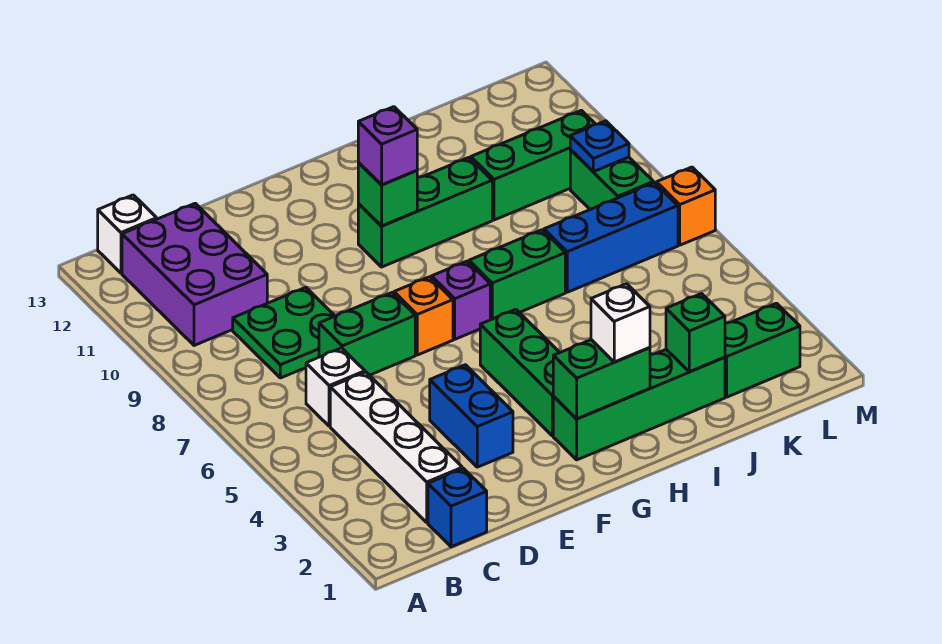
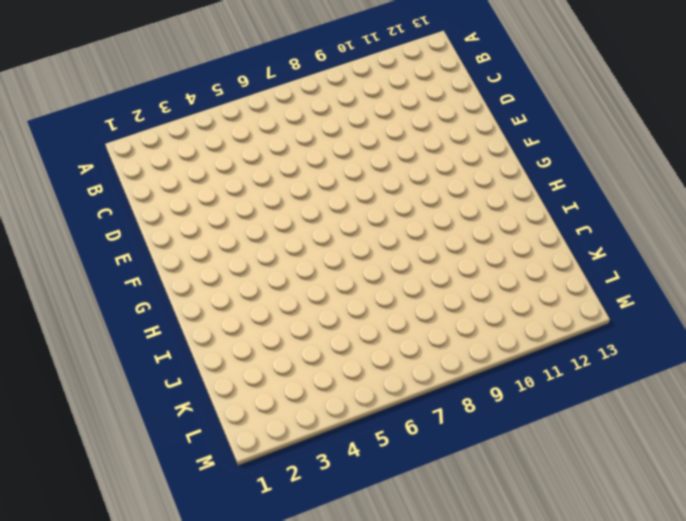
none -> purple 2x3 brick [122,203,267,346]
none -> white 1x1 brick [98,195,157,273]
none -> blue 1x1 brick [428,469,487,547]

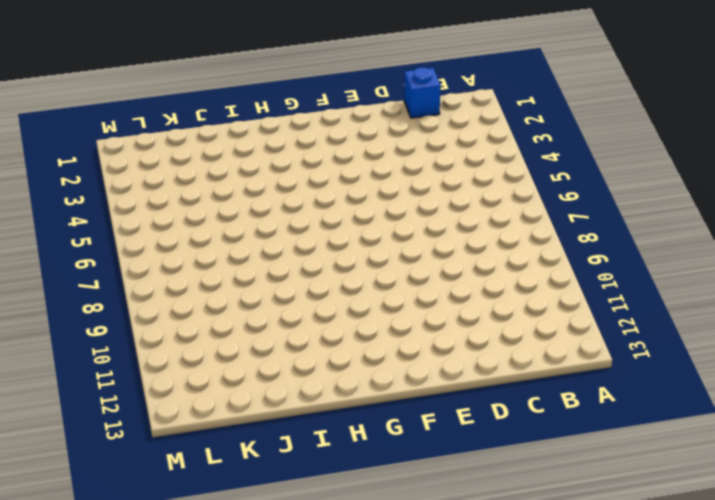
none -> purple 2x3 brick [122,203,267,346]
none -> white 1x1 brick [98,195,157,273]
none -> white 1x4 brick [330,372,462,523]

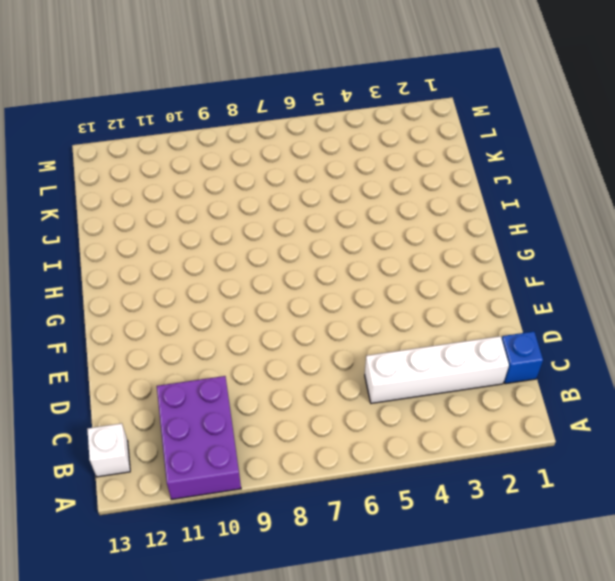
purple 2x3 brick [157,376,241,499] -> purple 2x3 brick turned to [122,203,267,346]
none -> white 1x1 brick [306,348,365,426]
none -> green 2x2 plate [233,287,335,378]
none -> green 1x2 brick [319,293,415,375]

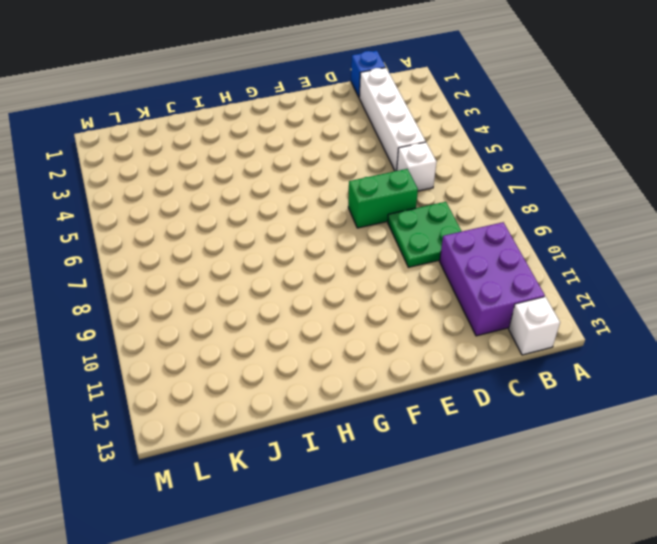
none -> blue 1x2 brick [430,365,513,467]
none -> orange 1x1 brick [394,277,453,355]
none -> green 1x4 brick [553,350,725,460]

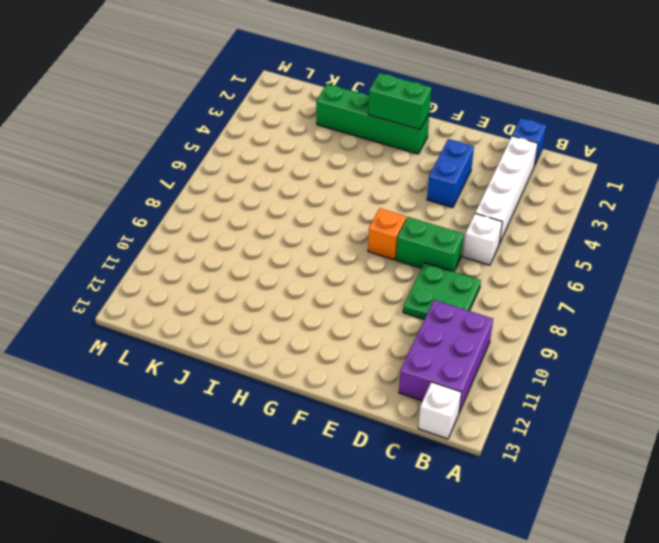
none -> green 1x3 brick [480,309,560,436]
none -> purple 1x1 brick [432,261,490,339]
none -> green 1x3 brick [358,158,492,267]

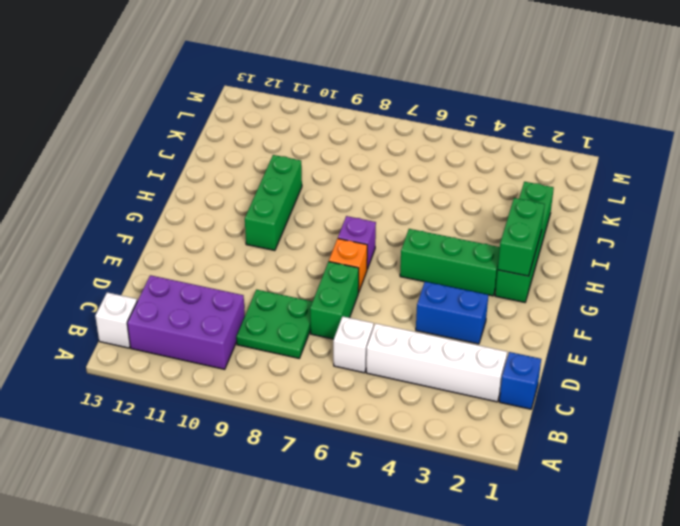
none -> green 1x2 brick [469,230,565,320]
none -> blue 1x3 brick [544,183,678,292]
none -> green 1x3 brick [471,110,595,220]

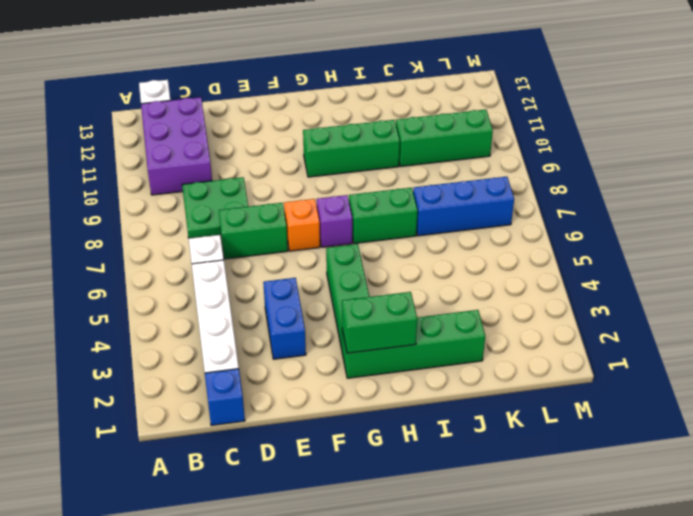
none -> green 1x2 brick [725,303,800,397]
none -> green 1x2 brick [570,150,653,209]
none -> orange 1x1 brick [656,167,715,245]

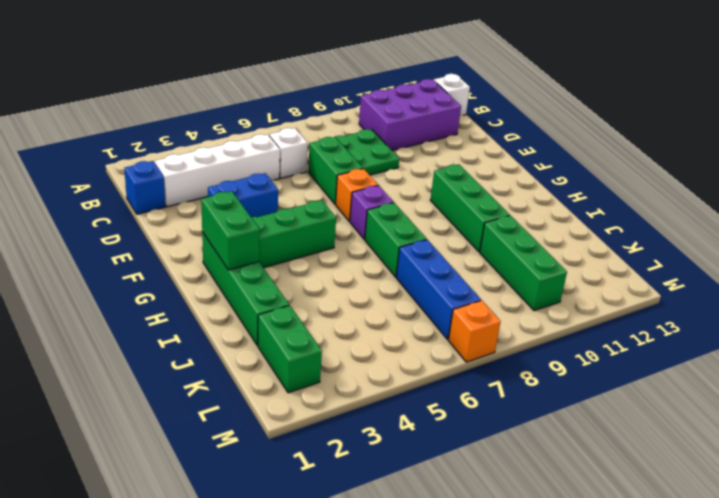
none -> green 1x2 brick [570,150,653,209]
none -> green 1x1 brick [358,163,417,226]
none -> green 1x1 brick [666,294,725,372]

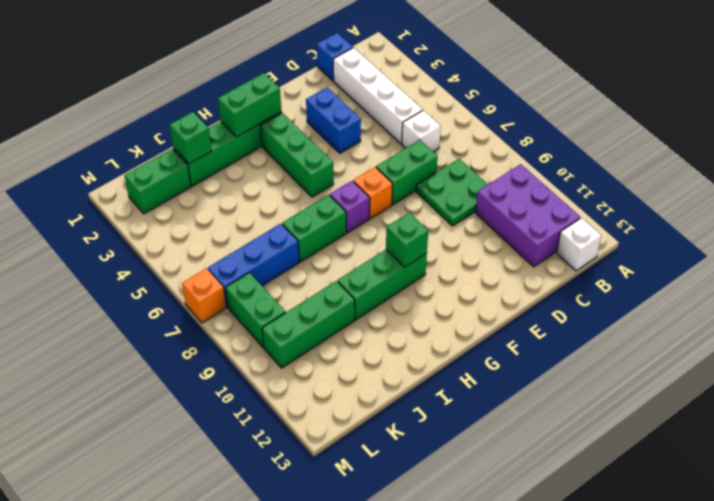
none -> blue 1x1 plate [570,121,629,172]
none -> purple 1x1 brick [358,107,417,185]
none -> white 1x1 brick [591,284,650,362]

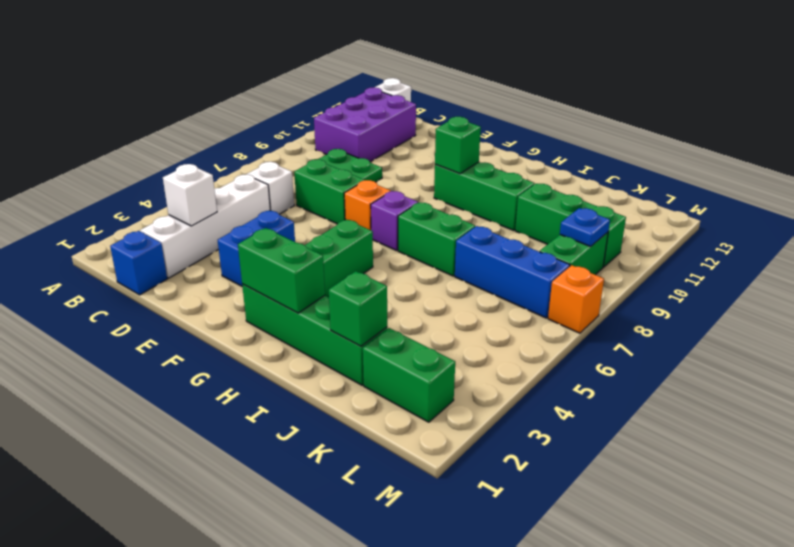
white 1x1 brick [163,164,217,226] -> white 1x1 brick moved to [591,284,650,362]
none -> purple 1x1 brick [358,107,417,185]

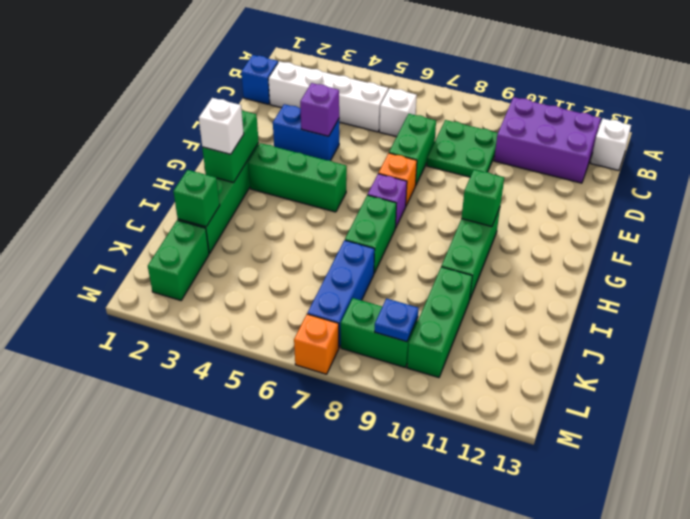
purple 1x1 brick [300,83,339,136] -> purple 1x1 brick moved to [358,107,417,185]

